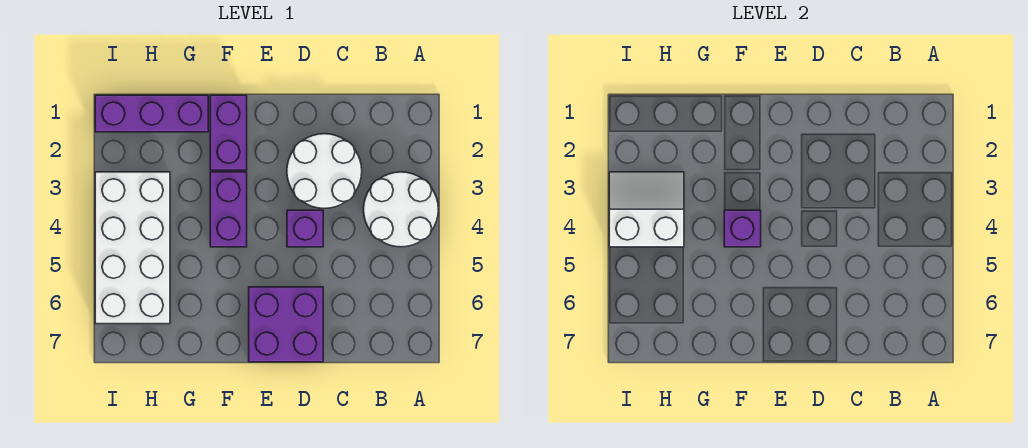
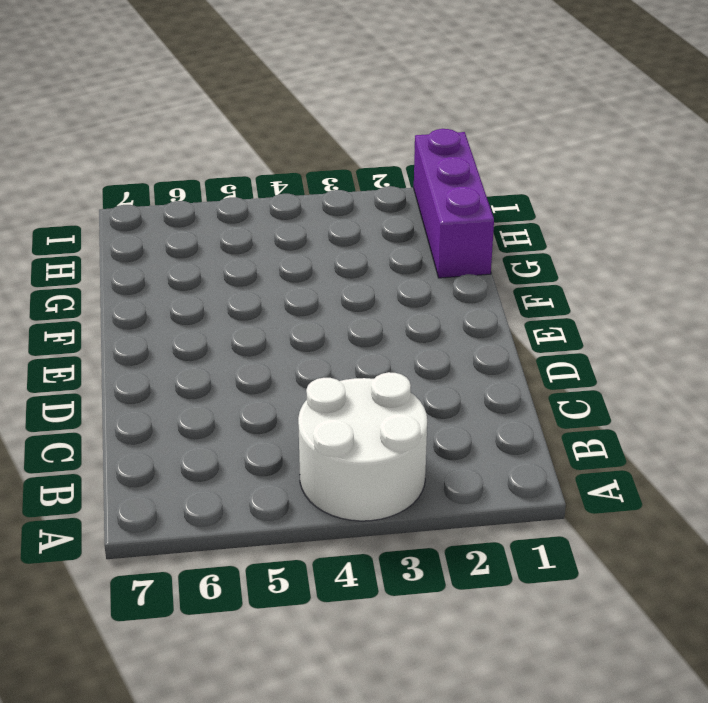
none -> white 2x2 round brick [287,134,362,209]
none -> purple 1x1 brick [287,210,323,247]

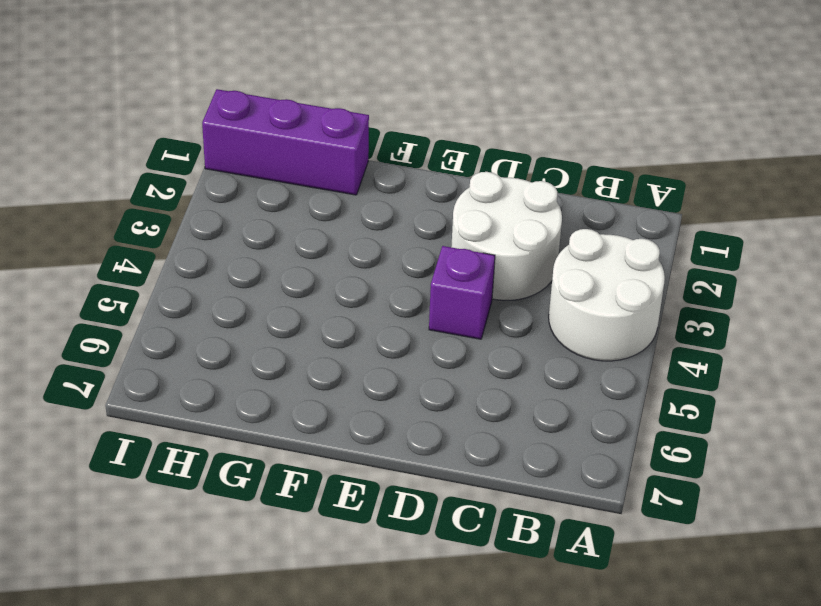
none -> purple 2x2 brick [249,287,323,362]
none -> purple 1x2 brick [210,95,247,170]

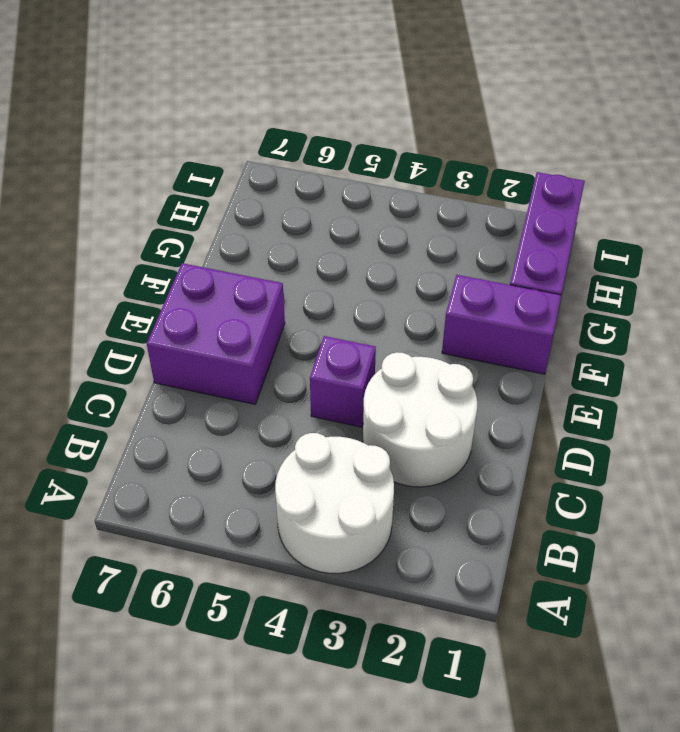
none -> purple 1x2 brick [210,172,247,247]
none -> white 2x4 brick [95,172,170,324]

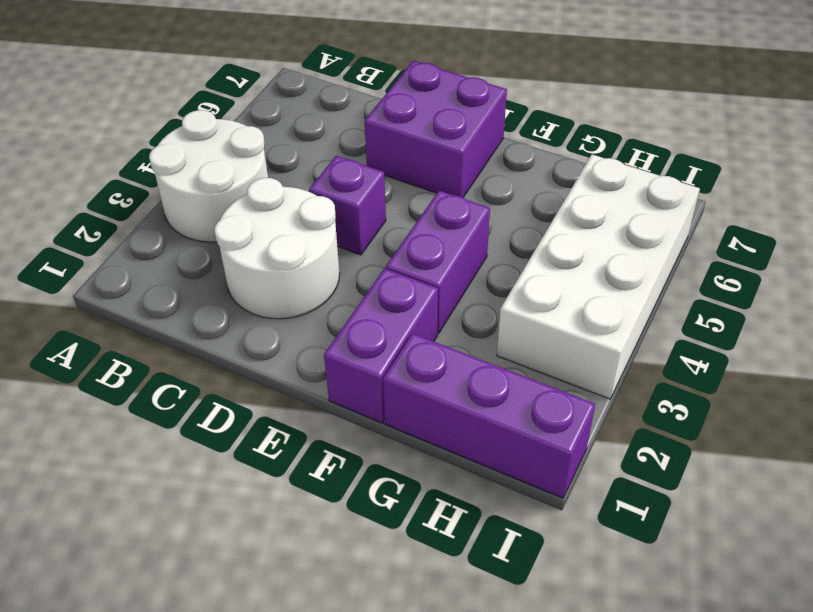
none -> purple 1x1 brick [724,210,761,247]
none -> white 2x2 slope [609,172,684,247]

